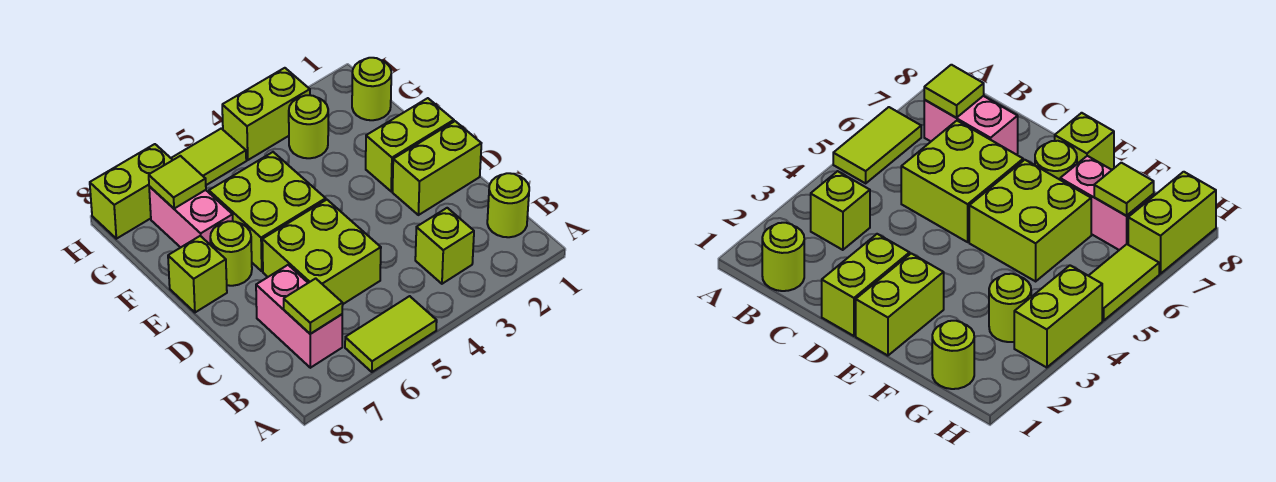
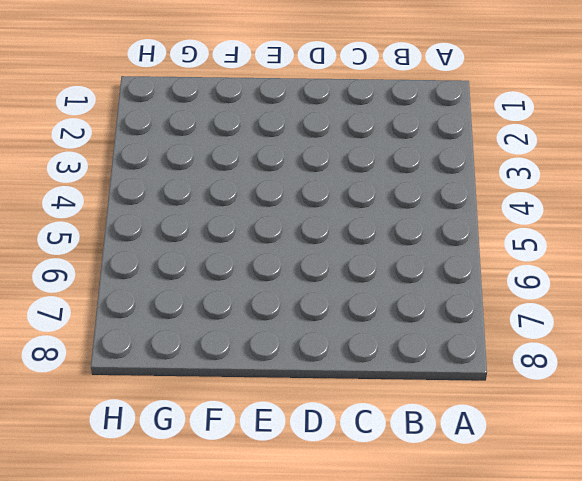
none -> lime 1x2 tile [345,296,437,372]
none -> lime 1x1 round brick [487,173,529,237]
none -> lime 1x1 brick [415,208,474,284]

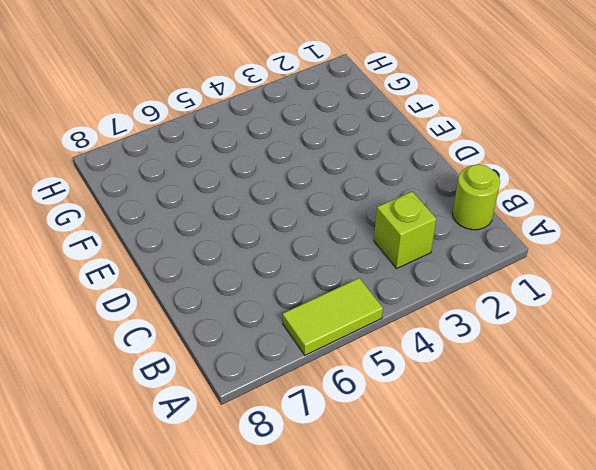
none -> pink 1x2 brick [256,265,342,368]
none -> lime 2x2 brick [262,200,381,304]
none -> lime 1x2 brick [393,121,481,215]

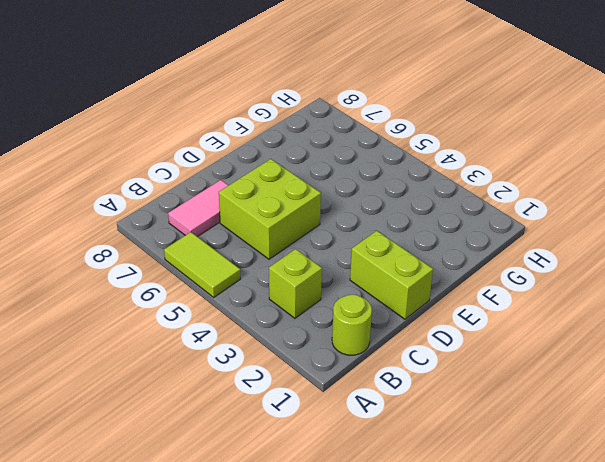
pink 1x2 tile [168,180,228,237] -> pink 1x2 brick [256,265,342,368]
none -> lime 1x2 brick [366,98,454,191]
none -> lime 2x2 brick [209,152,326,271]
none -> lime 1x1 round brick [210,221,252,286]

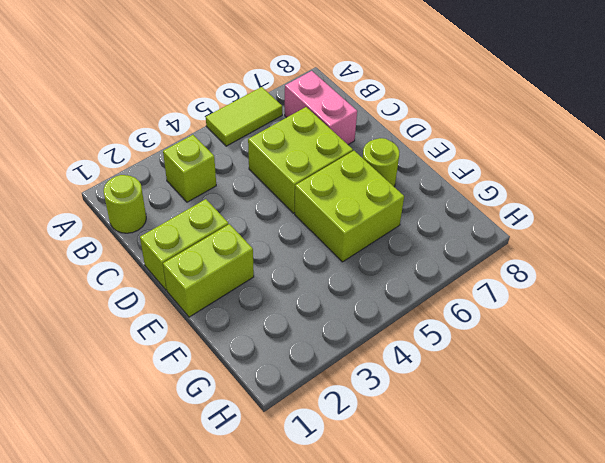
none -> lime 1x1 brick [168,236,227,312]
none -> pink 1x2 brick [149,187,233,248]
none -> lime 1x1 round brick [352,58,391,120]

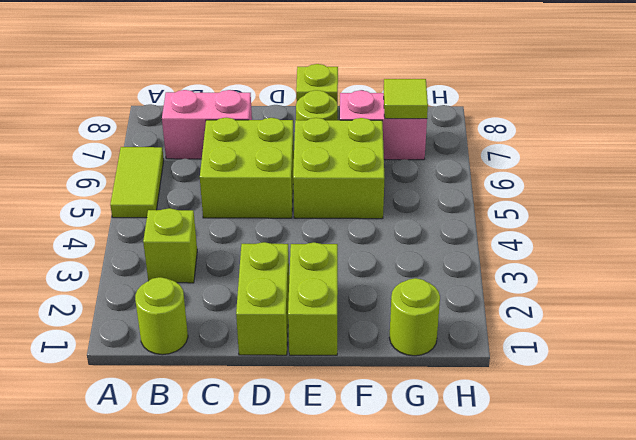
none -> lime 1x1 round brick [289,95,328,158]
none -> lime 1x2 brick [222,68,310,160]
none -> lime 1x2 tile [171,128,246,185]

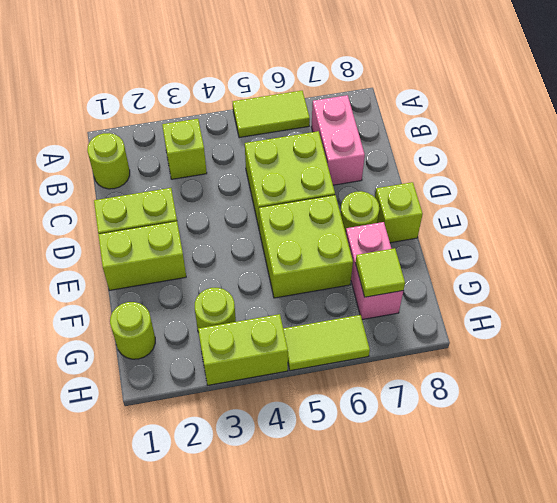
none -> lime 1x2 brick [90,144,172,239]
none -> lime 1x1 tile [284,278,343,334]

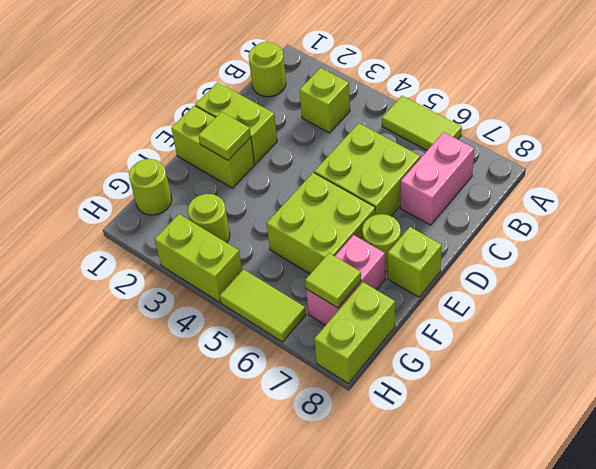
lime 1x1 tile [198,112,251,160] -> lime 1x1 tile moved to [284,278,343,334]
lime 1x2 brick [314,282,395,383] -> lime 1x2 brick turned to [90,144,172,239]

